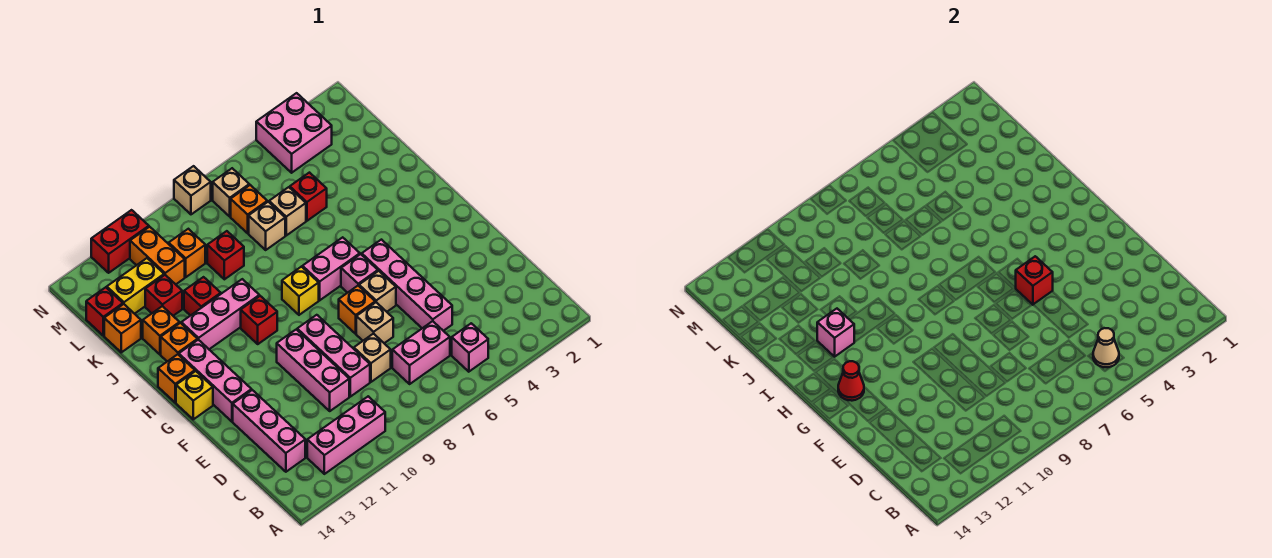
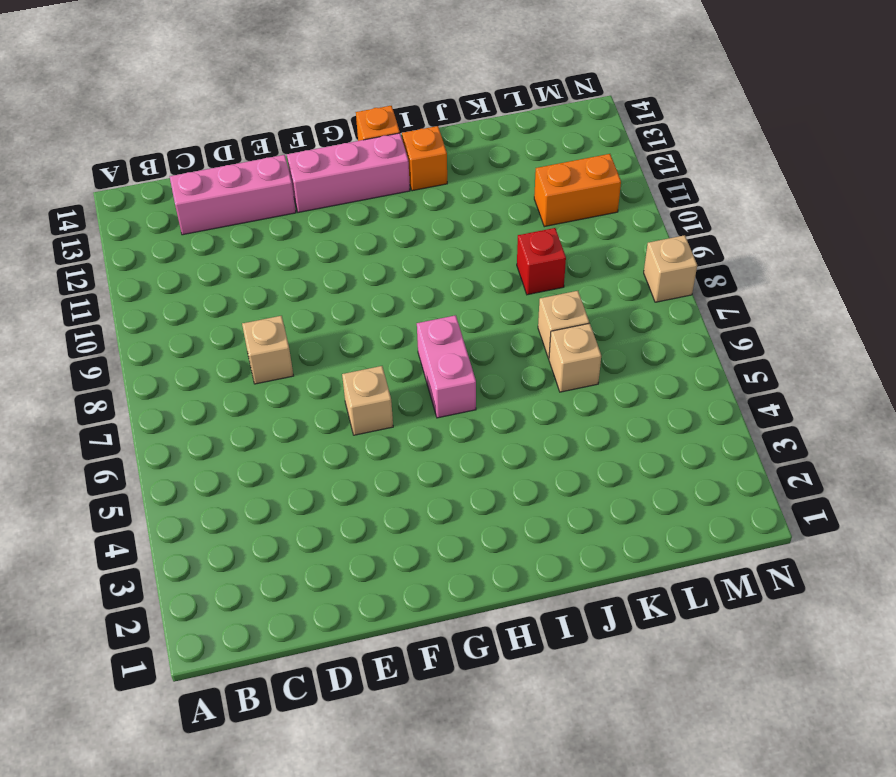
none -> pink 1x1 brick [452,323,488,372]
none -> pink 1x3 brick [307,396,385,474]
none -> pink 1x2 brick [392,321,450,384]
none -> pink 1x4 brick [362,240,452,331]

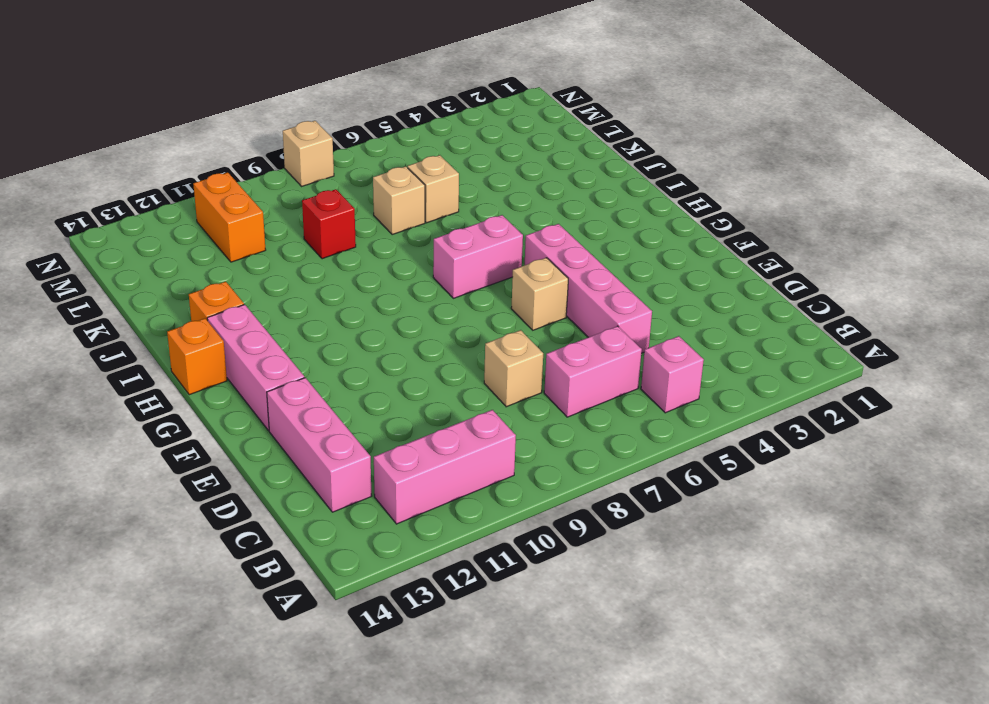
none -> pink 1x3 brick [297,315,370,397]
none -> pink 1x3 brick [277,329,349,411]
none -> tan 1x1 brick [356,302,393,343]
none -> orange 1x1 brick [339,286,375,334]

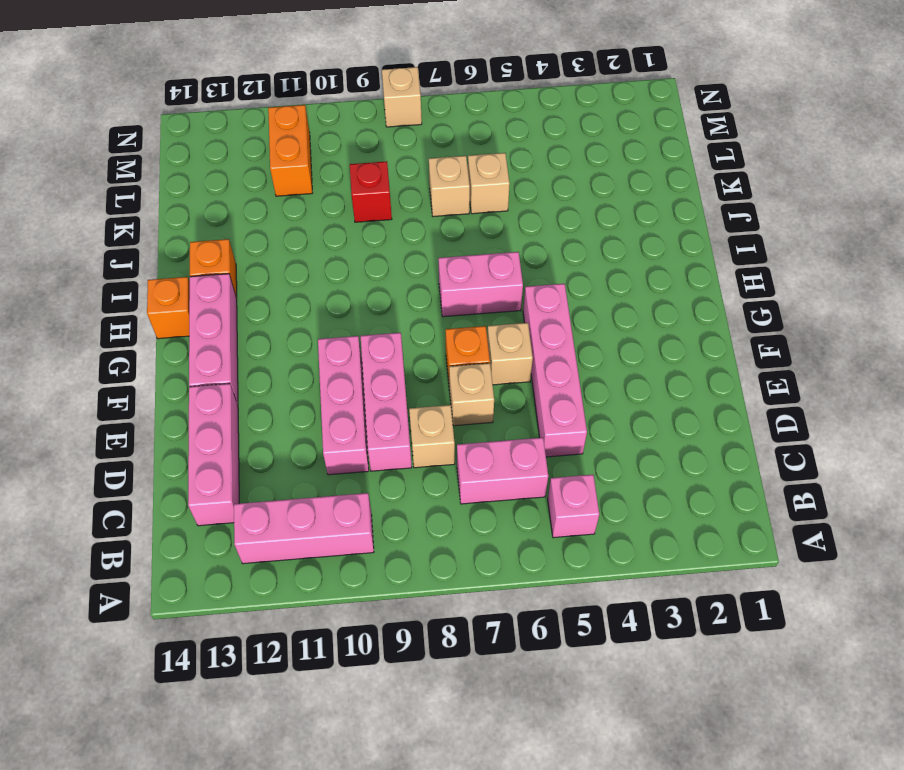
none -> pink 1x1 brick [341,254,378,293]
none -> yellow 1x1 brick [176,371,213,419]
none -> yellow 1x1 brick [282,267,319,315]
none -> red 1x1 brick [241,296,277,344]

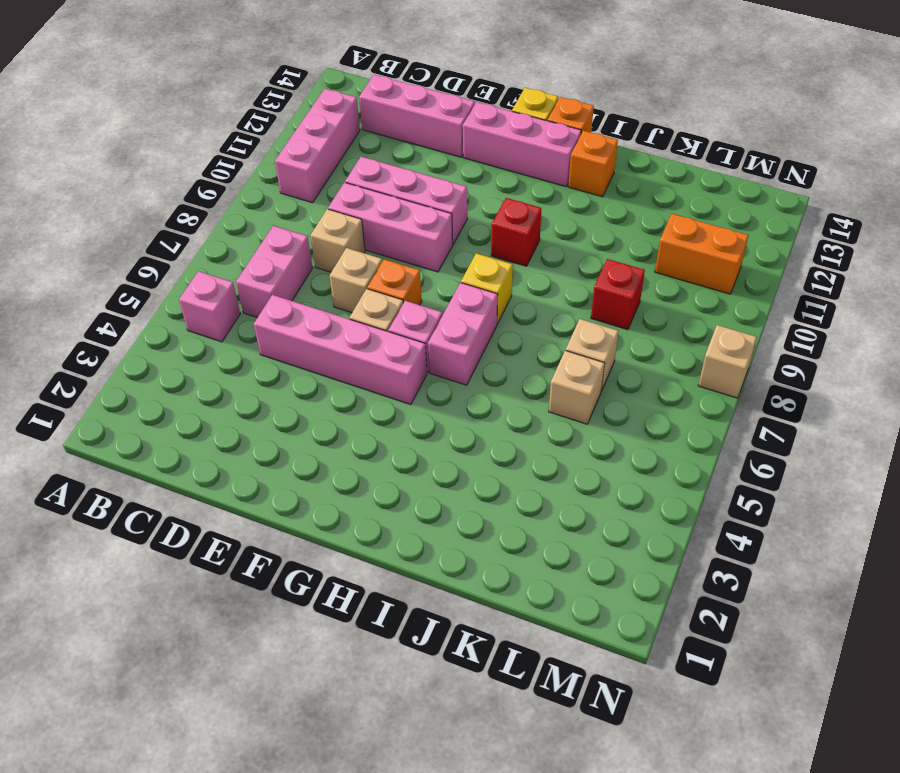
none -> pink 1x3 brick [181,279,259,349]
none -> red 1x1 brick [184,277,221,316]
none -> orange 1x1 brick [143,306,180,354]
none -> red 1x1 brick [290,173,327,221]

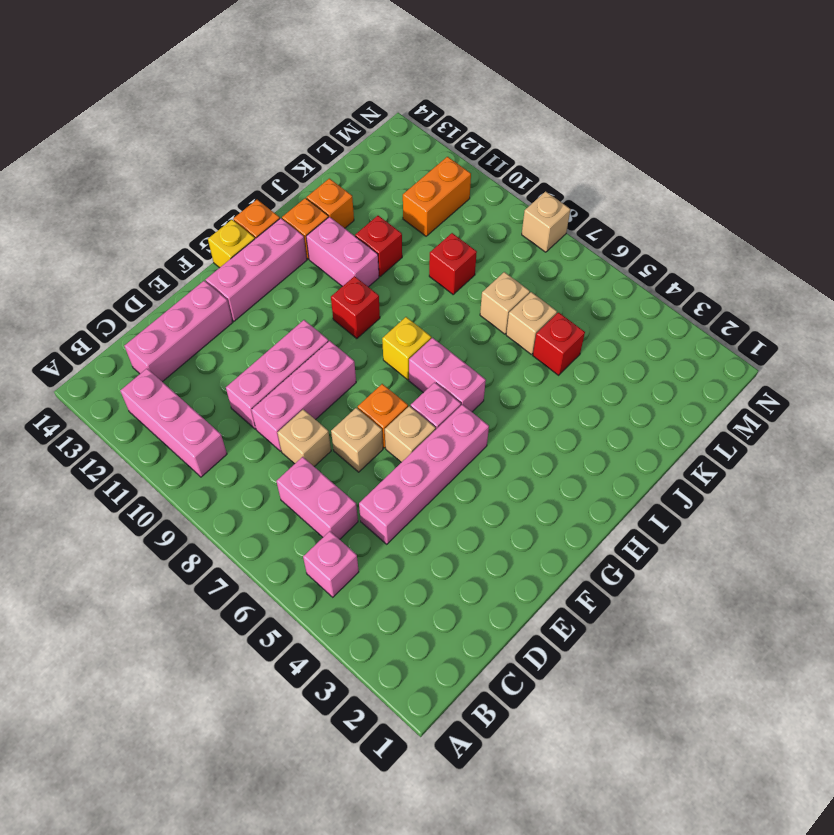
pink 1x2 brick [306,217,379,287] -> pink 1x3 brick [181,279,259,349]
none -> red 1x1 brick [145,275,182,316]
none -> orange 1x1 brick [104,304,141,352]
none -> orange 1x1 brick [231,185,267,233]
none -> orange 1x1 brick [169,229,205,277]

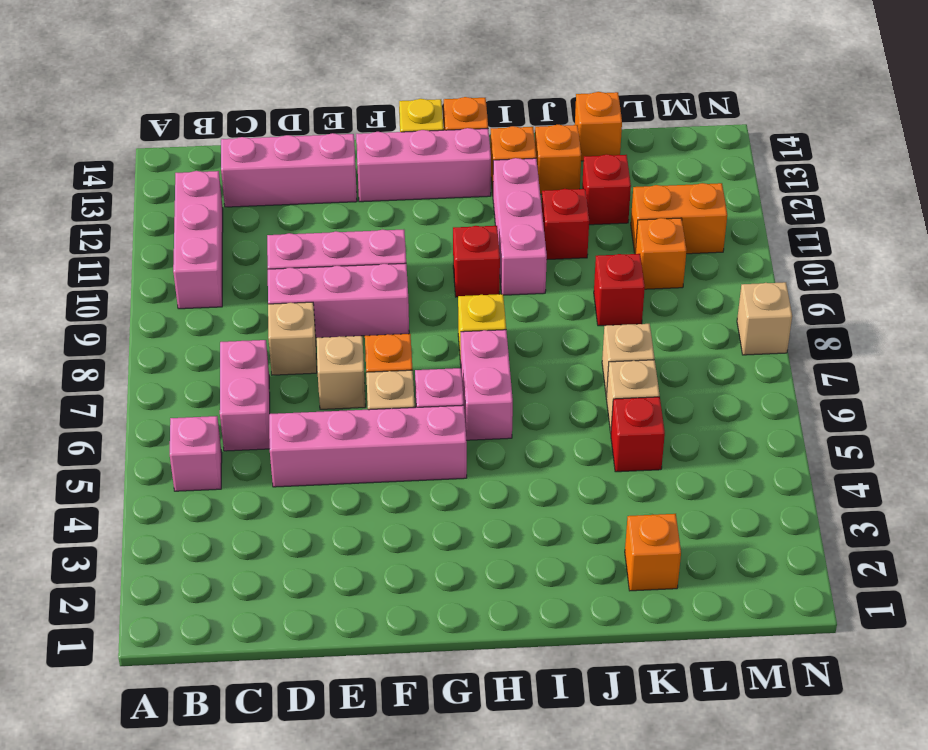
orange 1x1 brick [625,514,681,591] -> orange 1x1 brick moved to [231,185,267,233]
none -> yellow 1x2 brick [107,258,164,314]
none -> red 1x1 brick [86,287,123,336]
none -> pink 2x2 brick [256,93,332,173]
none -> tan 1x1 brick [213,168,249,216]

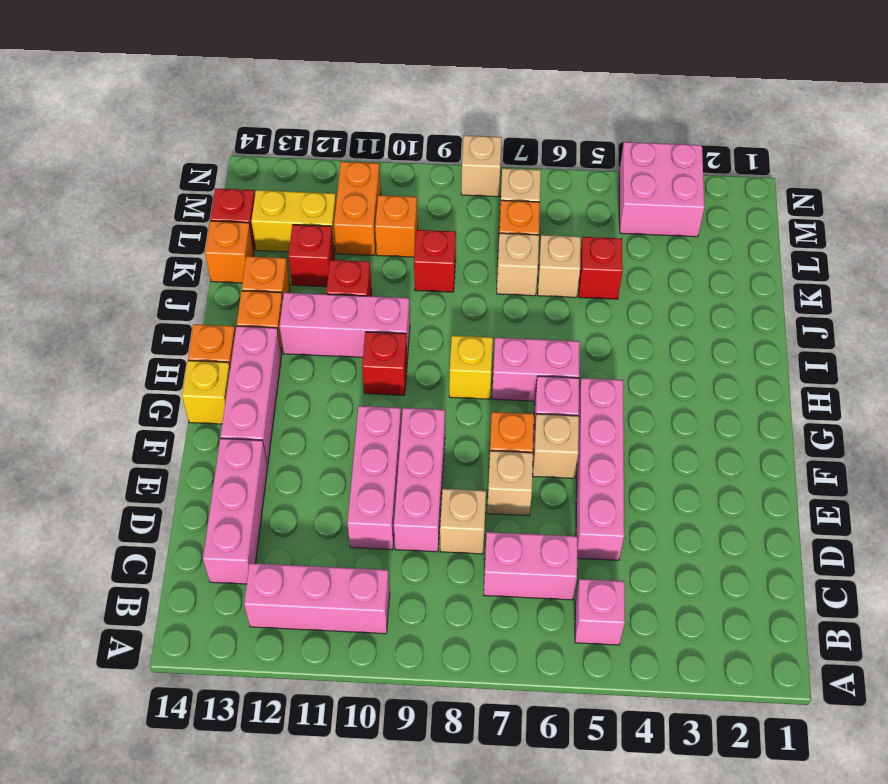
none -> red 1x2 brick [91,210,149,273]
none -> tan 1x1 cone [1093,328,1119,367]
none -> red 1x1 brick [1016,256,1053,305]
none -> red 1x1 cone [838,361,864,401]

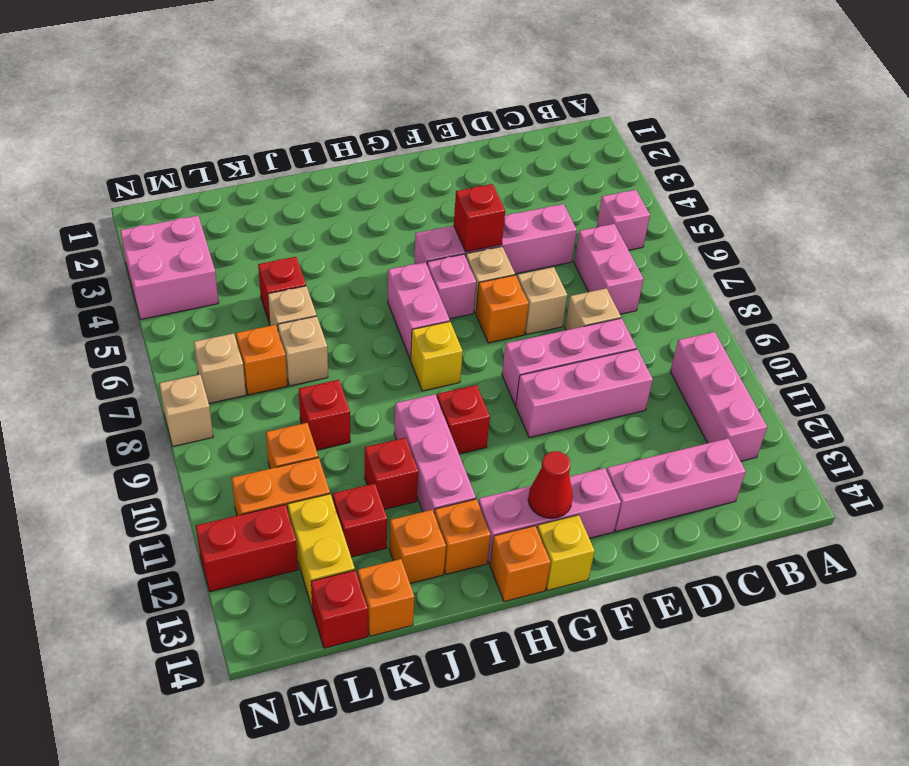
red 1x2 brick [196,505,298,592] -> red 1x2 brick turned to [91,210,149,273]
none -> tan 1x1 cone [1093,328,1119,367]
none -> pink 1x1 brick [817,309,854,357]

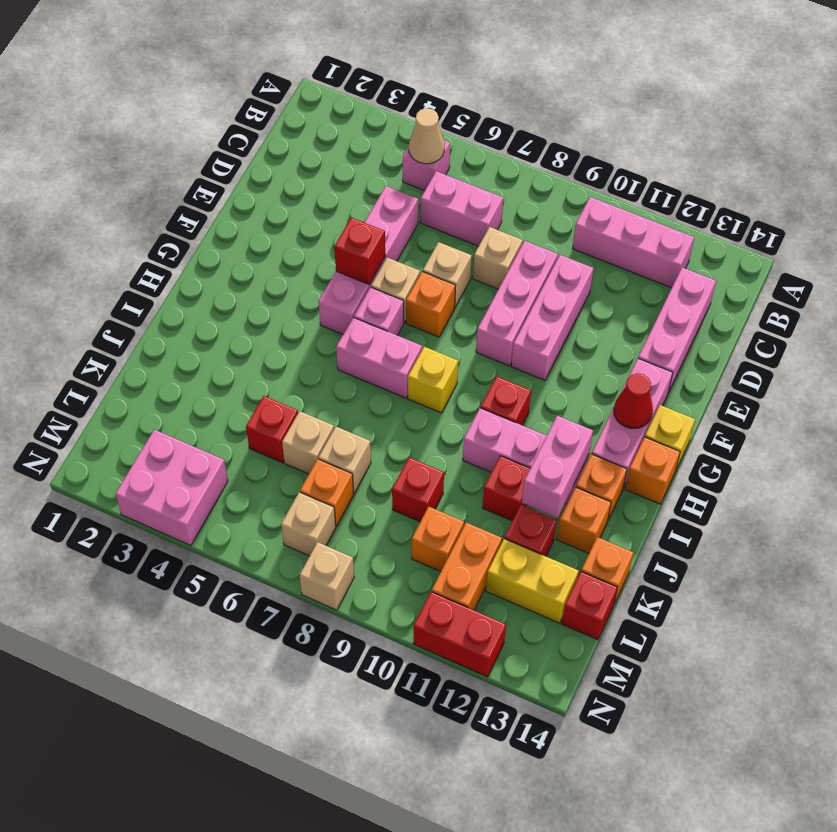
pink 1x2 brick [522,416,593,518] -> pink 1x1 brick [817,309,854,357]

